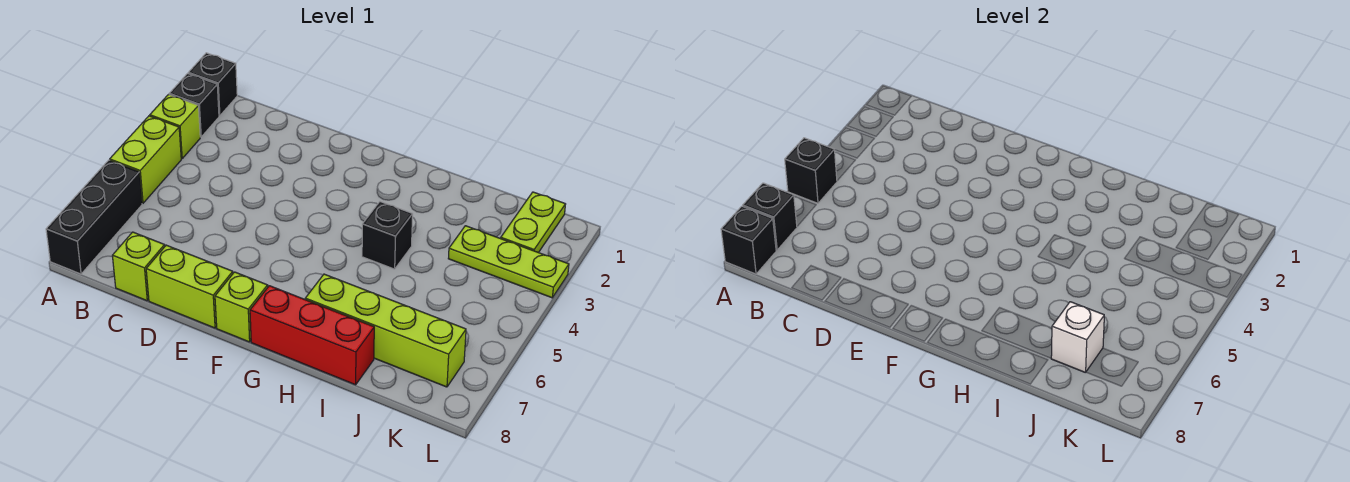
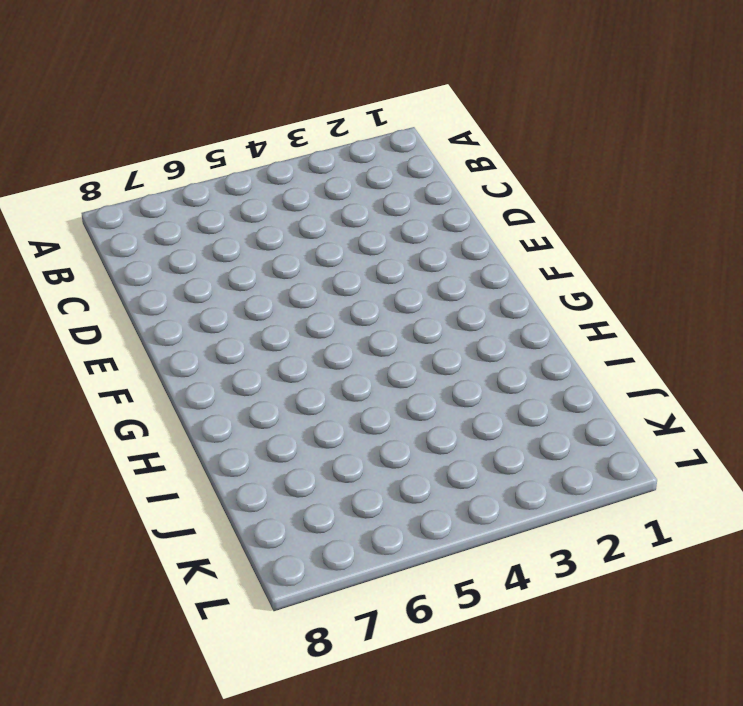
none -> black 1x1 brick [188,53,237,116]
none -> black 1x1 brick [169,74,219,137]
none -> lime 1x1 brick [150,95,200,159]

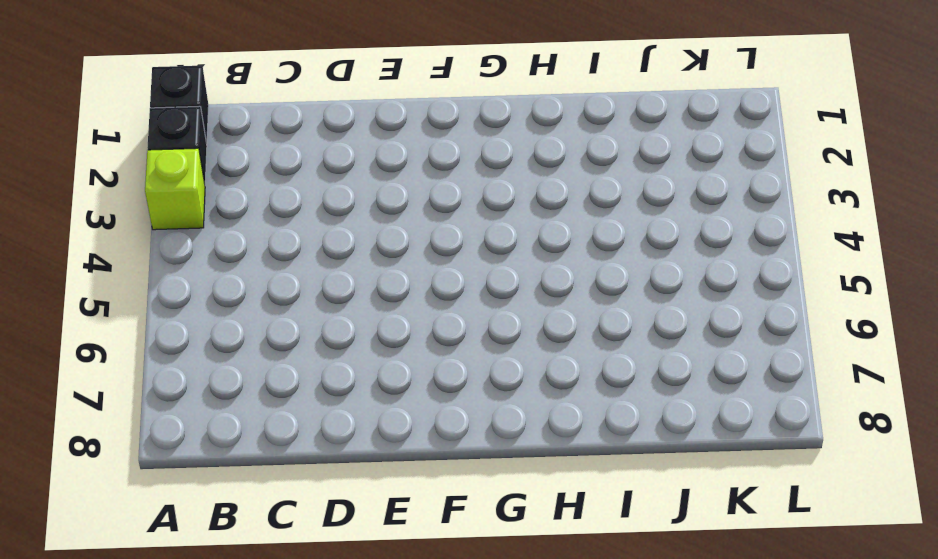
none -> lime 1x2 brick [110,116,181,203]
none -> black 1x3 brick [46,160,142,274]
none -> lime 1x1 brick [112,232,165,301]

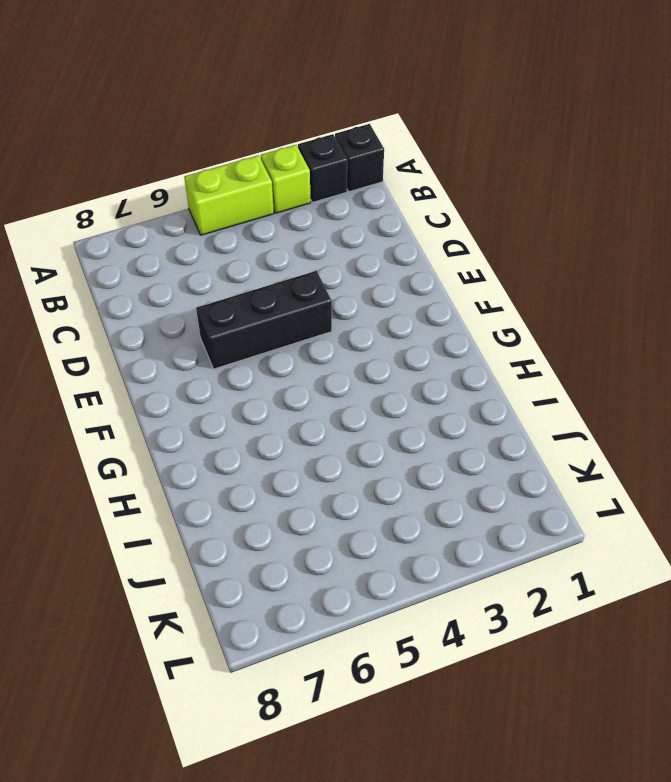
black 1x3 brick [196,271,332,369] -> black 1x3 brick moved to [46,160,142,274]
none -> lime 1x1 brick [112,232,165,301]
none -> lime 1x2 brick [146,245,233,328]
none -> lime 1x1 brick [215,272,268,342]

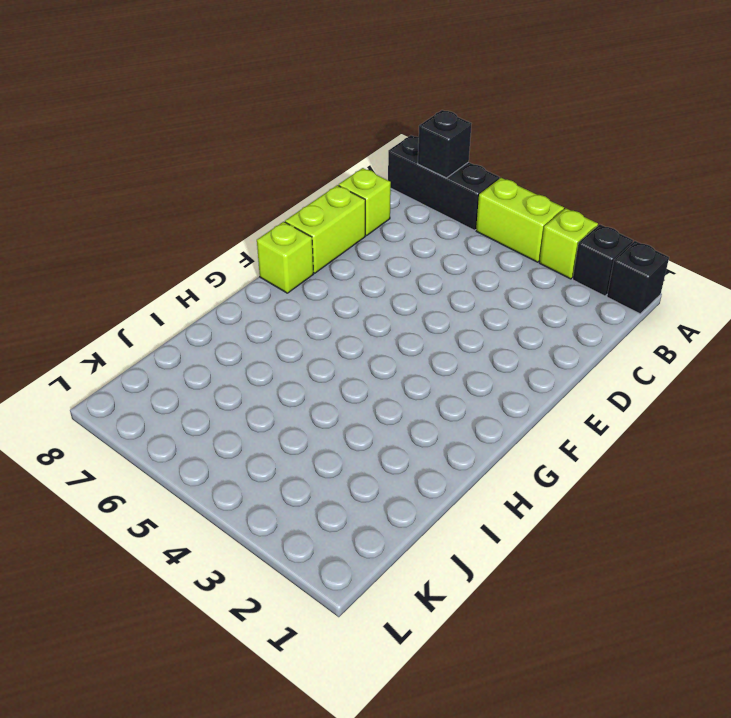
none -> red 1x3 brick [250,286,374,385]
none -> black 1x1 brick [362,202,413,269]
none -> lime 1x4 brick [305,274,466,387]

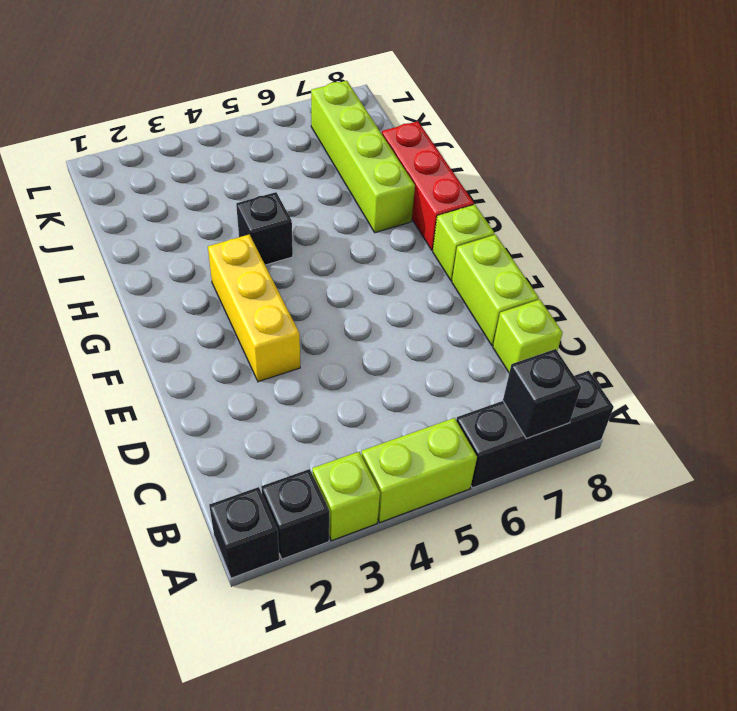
yellow 1x3 brick [208,234,300,382] -> none
none -> lime 1x3 plate [448,226,569,298]
none -> lime 1x2 plate [501,192,566,253]
none -> black 1x1 brick [785,138,837,203]

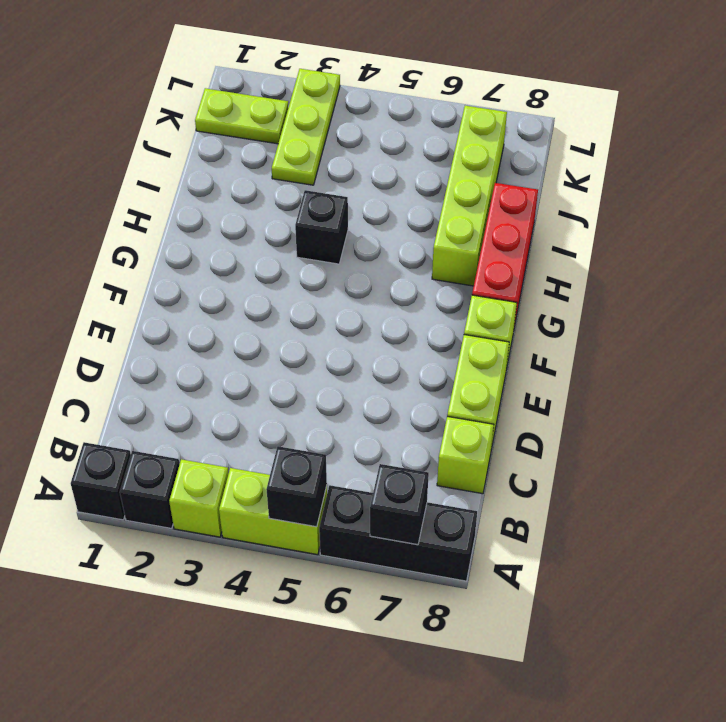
none -> black 1x1 brick [721,206,776,274]
none -> white 1x1 brick [1051,302,1104,373]

